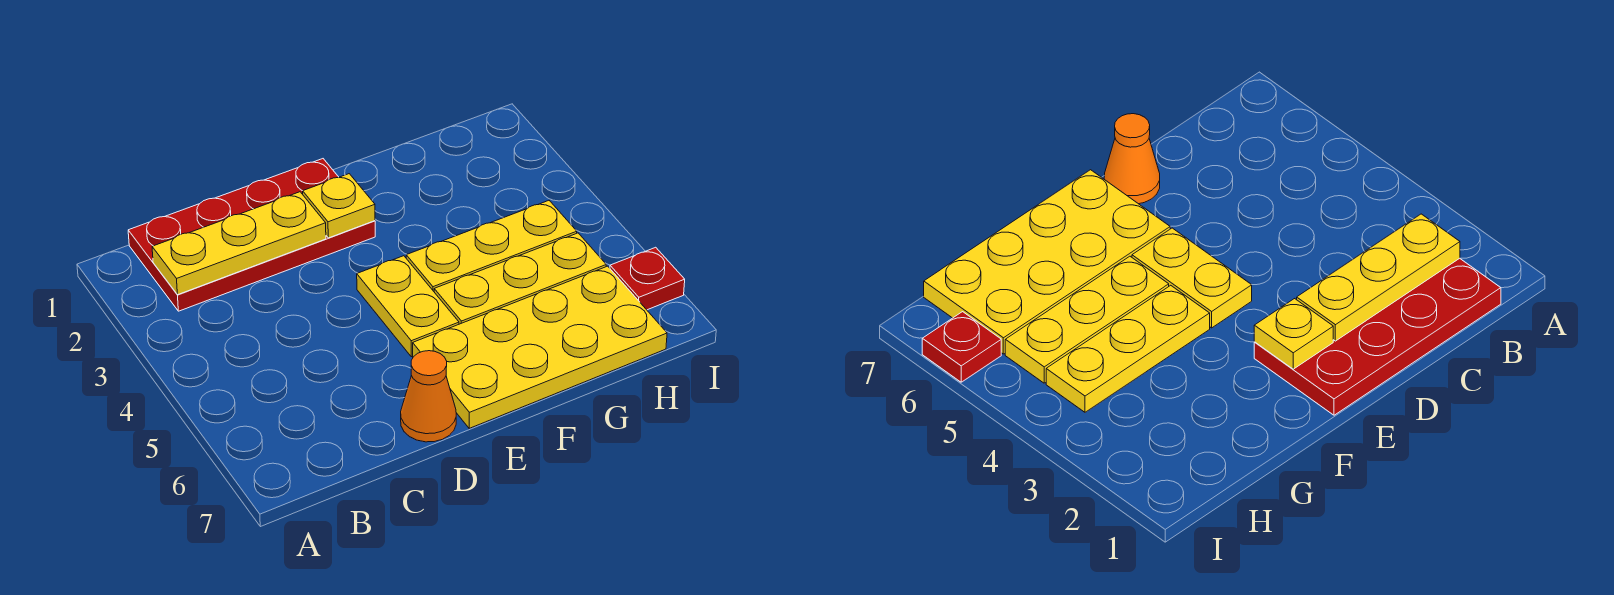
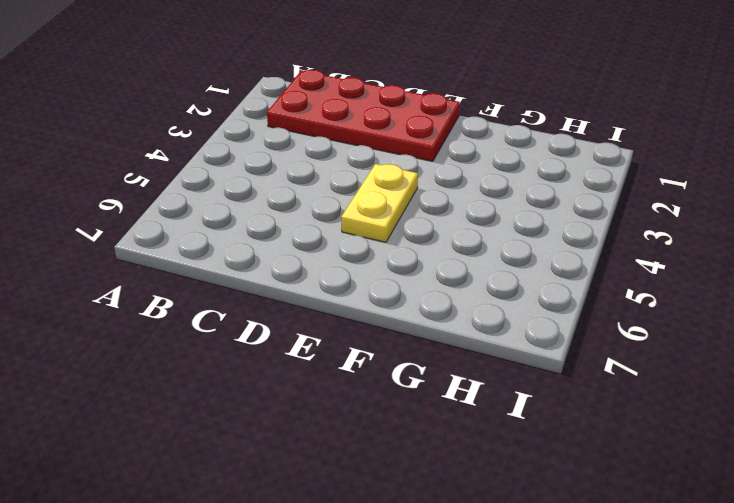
none -> orange 1x1 cone [401,351,456,442]
none -> yellow 2x4 plate [413,266,667,428]

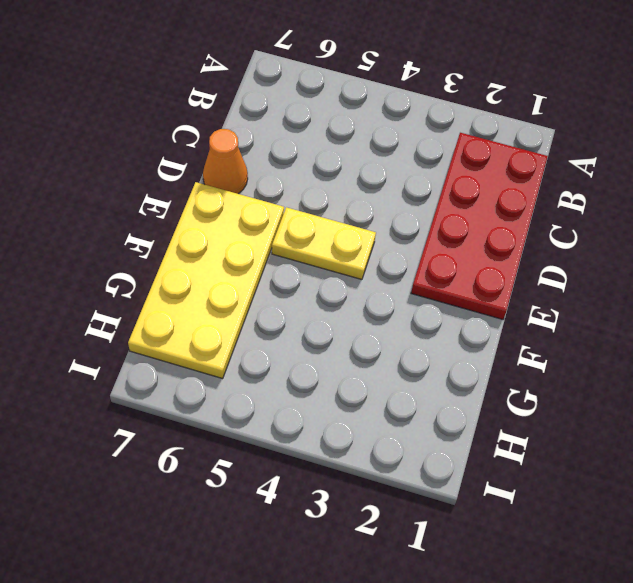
none -> yellow 1x3 plate [406,201,577,291]
none -> yellow 1x3 plate [434,233,606,324]

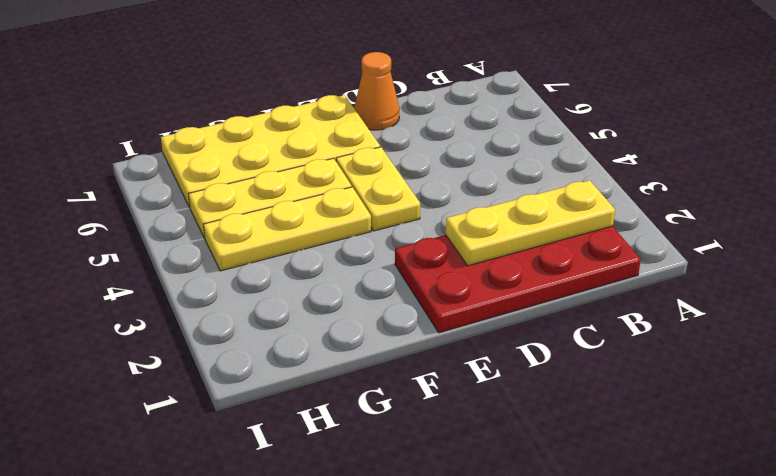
none -> red 1x1 plate [610,247,685,310]
none -> yellow 1x1 plate [303,174,375,238]

